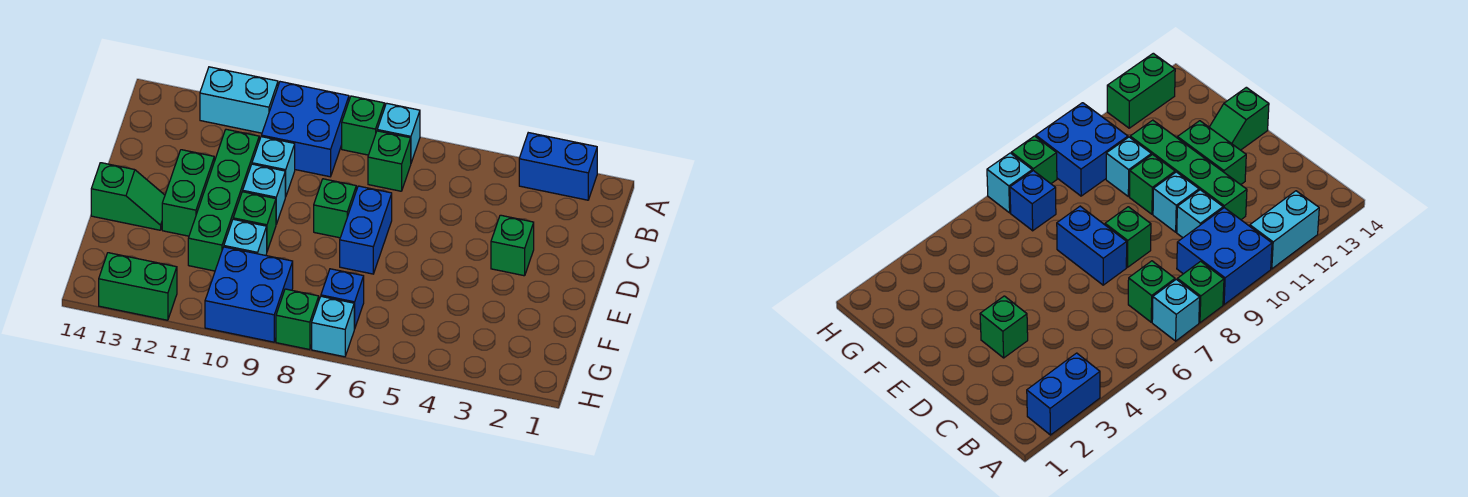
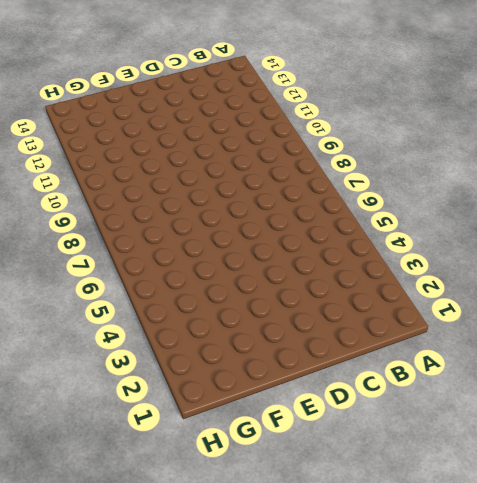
none -> blue 1x2 brick [519,133,597,200]
none -> cyan 1x1 brick [377,103,420,163]
none -> green 1x1 brick [342,96,385,155]

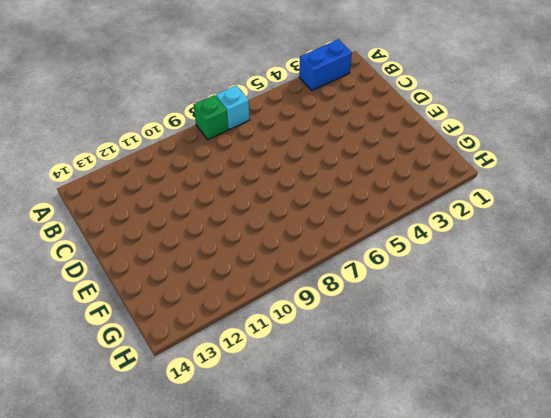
none -> blue 2x2 brick [261,82,349,177]
none -> cyan 1x2 brick [200,67,278,133]
none -> green 1x1 brick [368,131,411,191]

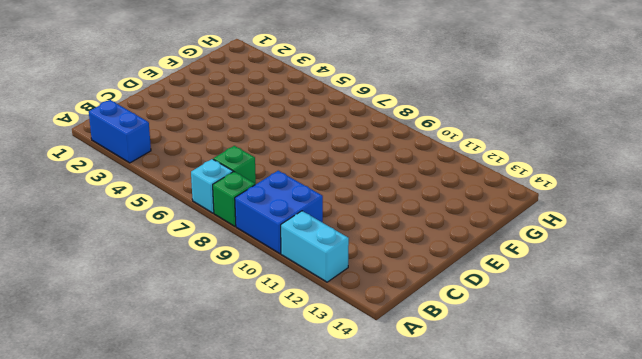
none -> cyan 1x1 brick [252,137,295,197]
none -> green 1x4 brick [188,129,259,271]
none -> green 1x1 brick [491,215,534,276]

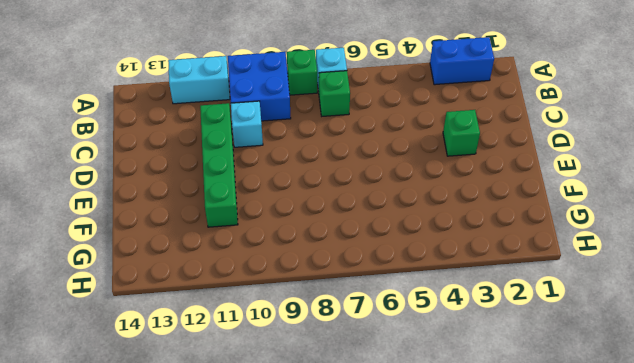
none -> blue 1x2 brick [340,186,392,274]
none -> green 1x1 brick [314,179,356,238]
none -> cyan 1x1 brick [243,164,285,224]

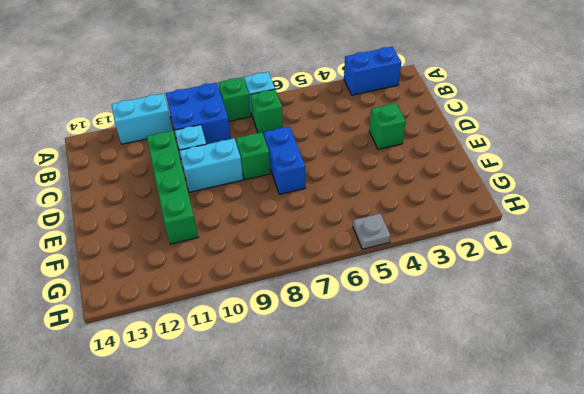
cyan 1x2 brick [179,138,243,192] -> cyan 1x1 brick [243,164,285,224]
grey 1x1 plate [353,214,391,249] -> none
none -> green 1x2 brick [162,150,214,236]
none -> green 1x1 brick [233,192,276,251]
none -> green 1x2 slope [91,163,165,230]

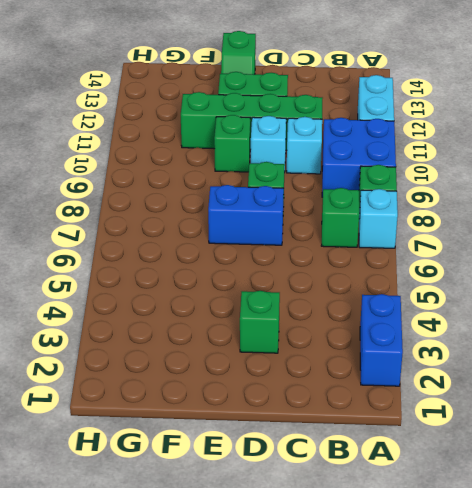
none -> cyan 1x1 brick [224,219,267,255]
none -> blue 1x1 brick [321,269,364,329]
none -> blue 2x2 brick [205,247,293,342]

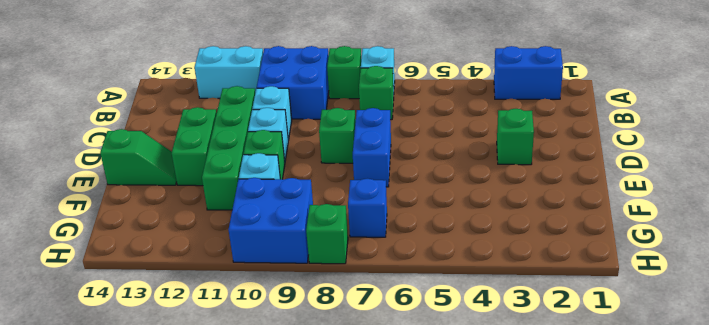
none -> cyan 1x1 brick [312,296,354,357]
none -> green 1x2 brick [99,253,177,320]

